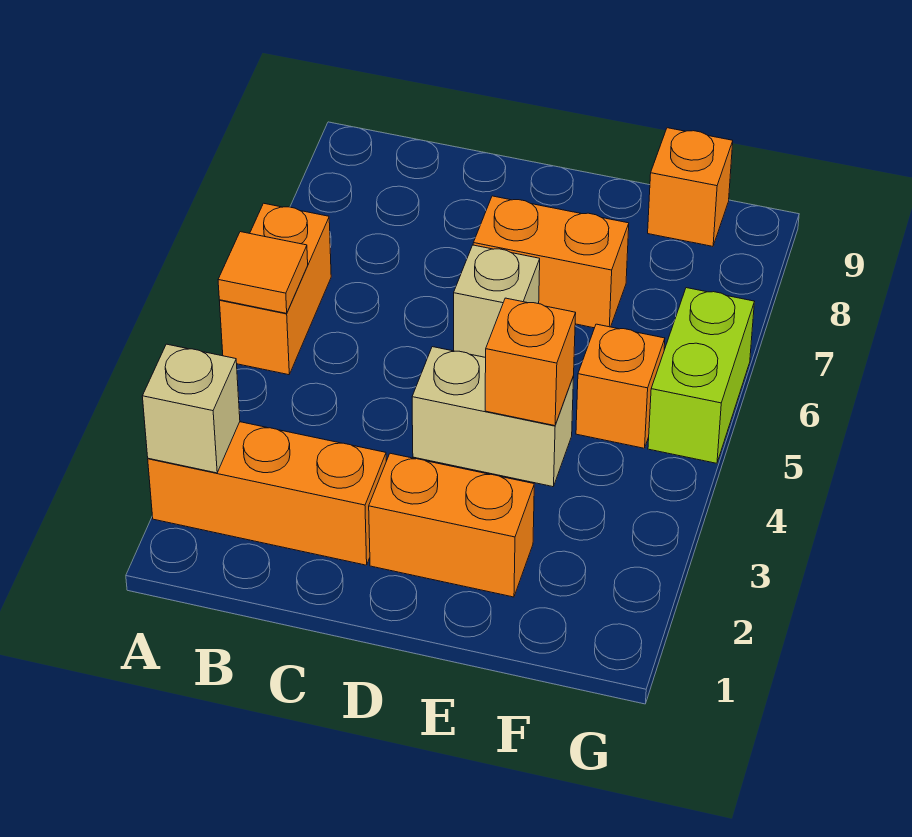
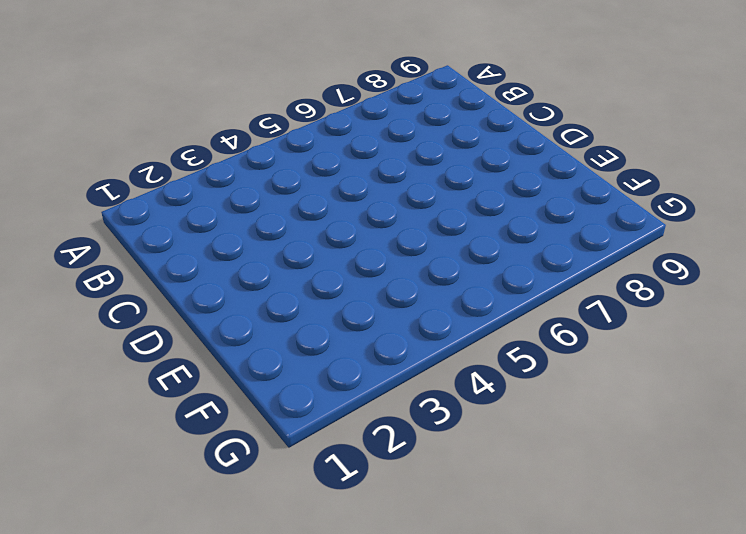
none -> orange 1x3 brick [148,422,386,565]
none -> orange 1x2 brick [219,203,331,375]
none -> orange 1x2 brick [369,453,534,597]

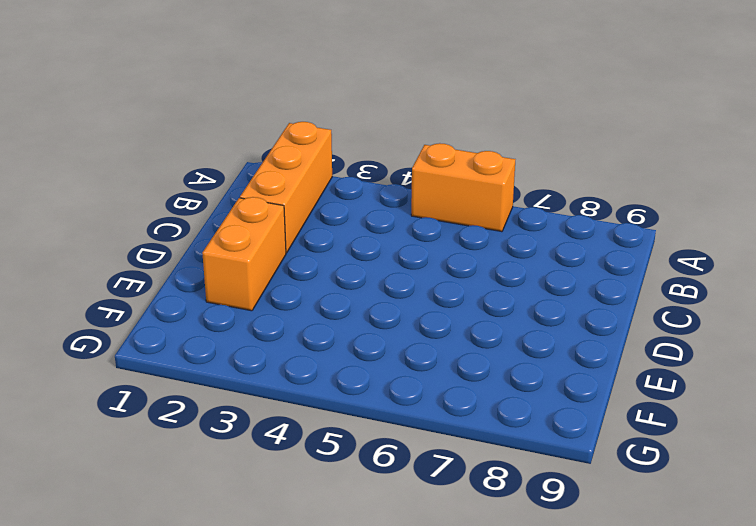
none -> tan 1x2 brick [412,347,574,487]
none -> tan 1x1 brick [454,245,540,358]
none -> orange 1x2 brick [473,196,629,328]

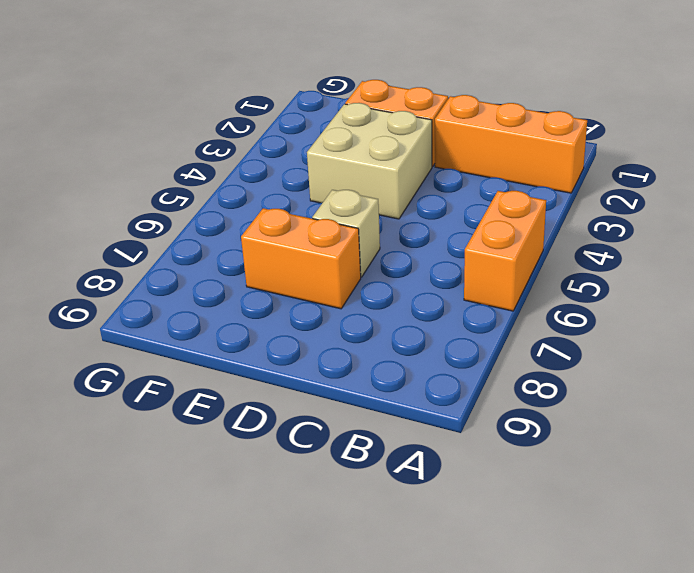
tan 2x2 brick [307,103,432,219] -> tan 1x2 brick [412,347,574,487]
none -> orange 1x1 brick [576,324,665,448]
none -> orange 1x1 brick [648,128,733,246]
none -> lime 1x2 brick [648,288,754,463]

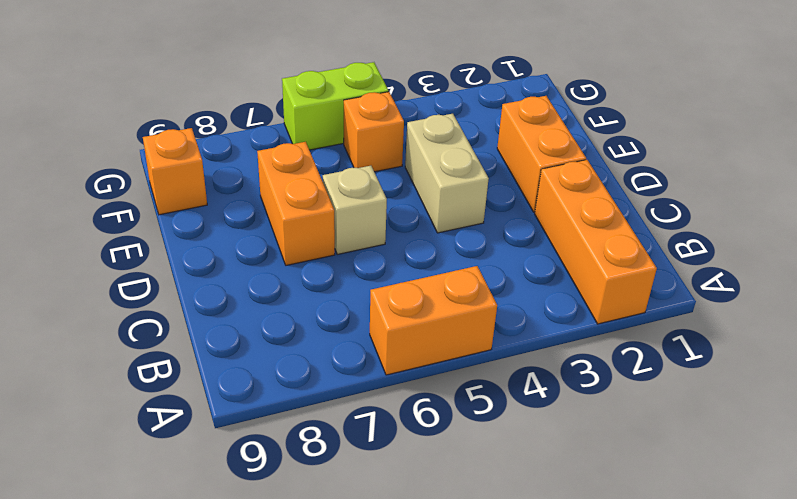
none -> tan 1x1 brick [142,344,240,473]
none -> orange 1x1 tile [218,232,308,313]
none -> orange 1x1 brick [485,298,576,426]

